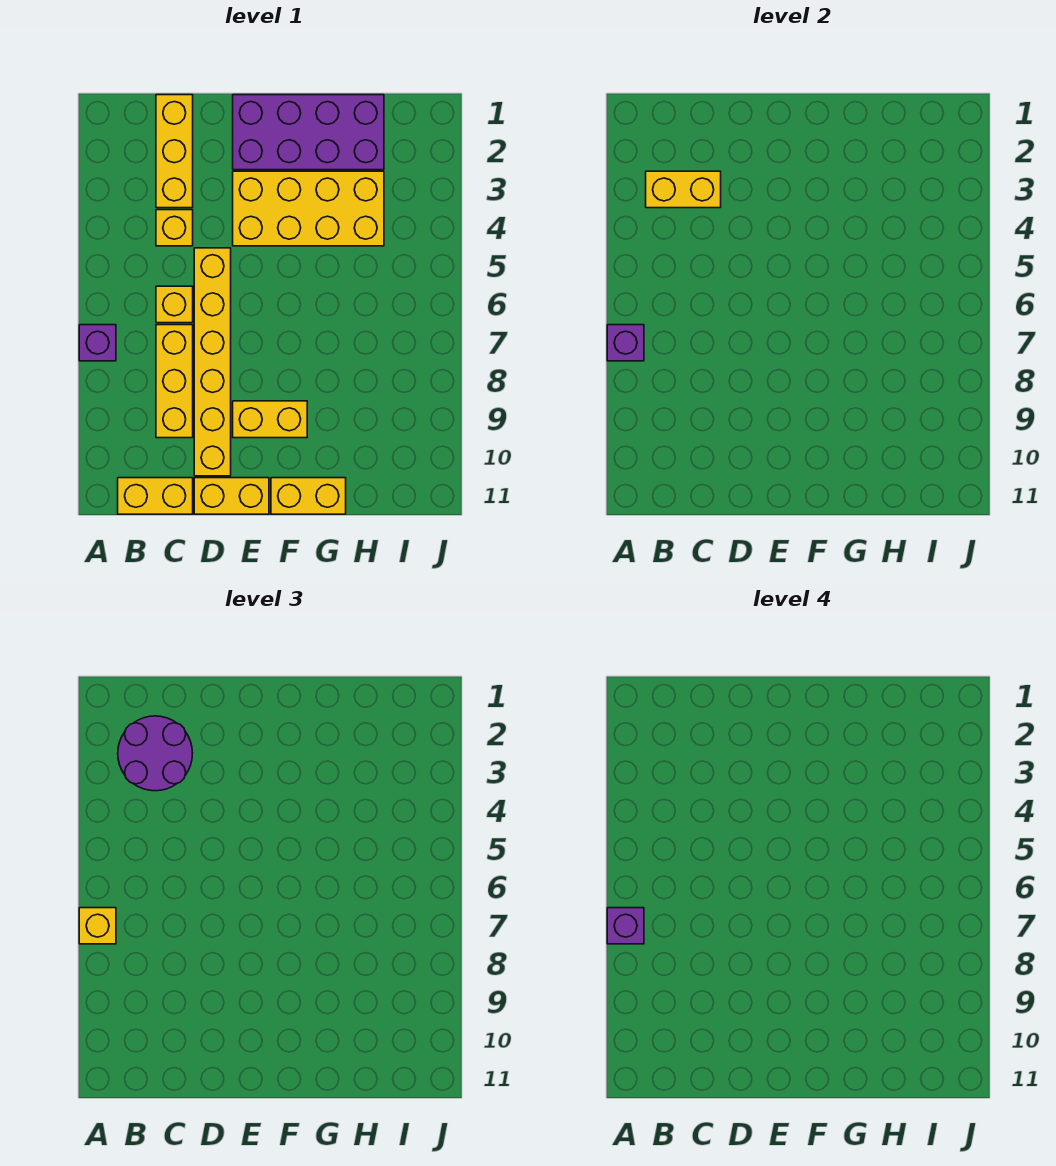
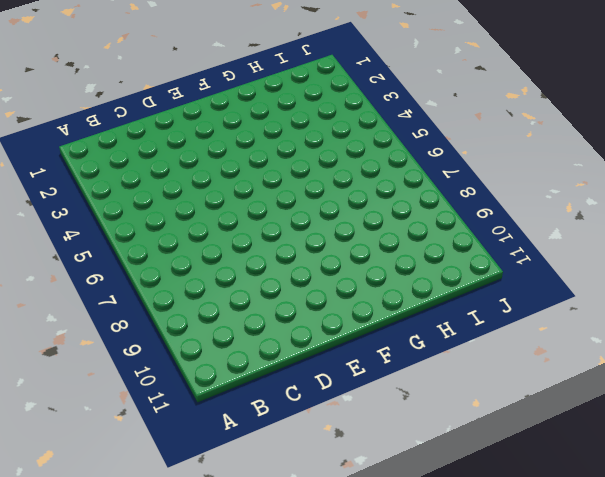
none -> purple 1x1 brick [79,325,116,361]
none -> yellow 1x2 brick [118,478,193,514]
none -> yellow 1x3 brick [156,95,193,208]

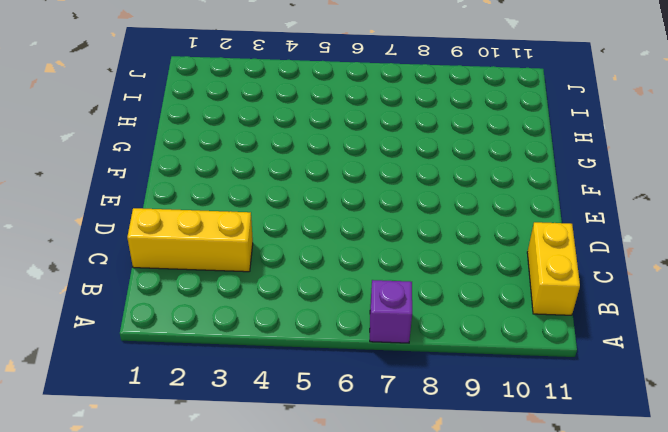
none -> yellow 1x1 brick [156,210,193,246]
none -> yellow 1x1 brick [156,286,193,323]
none -> yellow 1x3 brick [156,325,193,438]

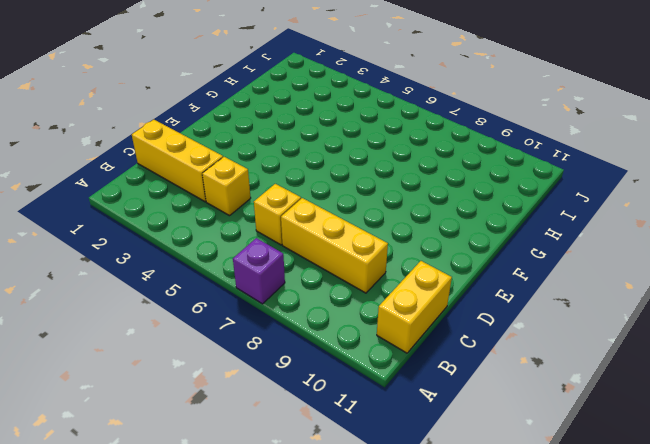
none -> yellow 1x6 brick [194,248,231,476]
none -> yellow 1x2 brick [194,478,269,514]
none -> purple 2x4 brick [233,95,384,170]

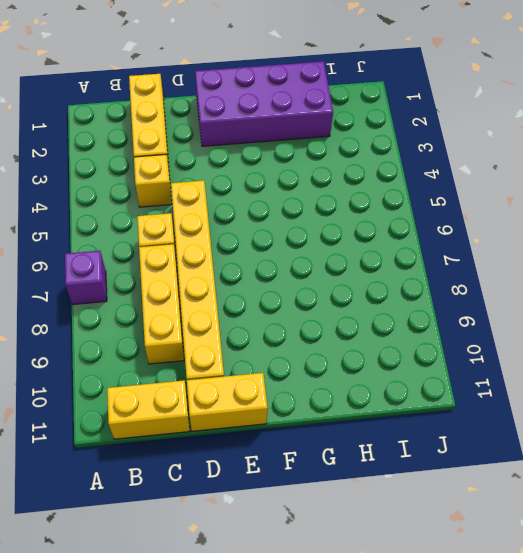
none -> yellow 2x4 brick [233,171,384,246]
none -> yellow 1x2 brick [233,401,307,438]
none -> yellow 1x2 brick [271,478,346,514]

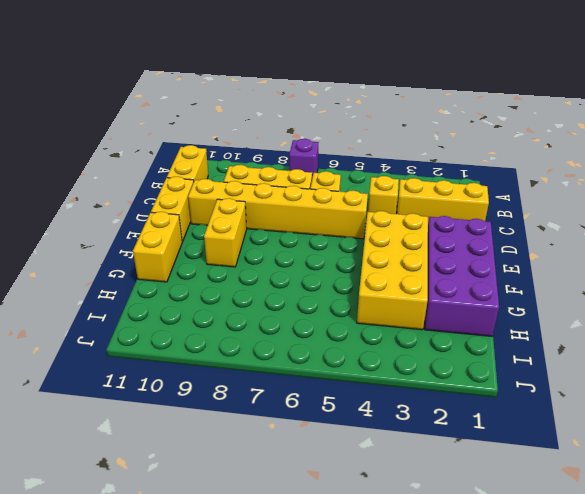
none -> purple 1x1 brick [607,325,644,361]
none -> yellow 1x2 brick [646,171,721,208]
none -> yellow 1x1 brick [79,908,116,944]

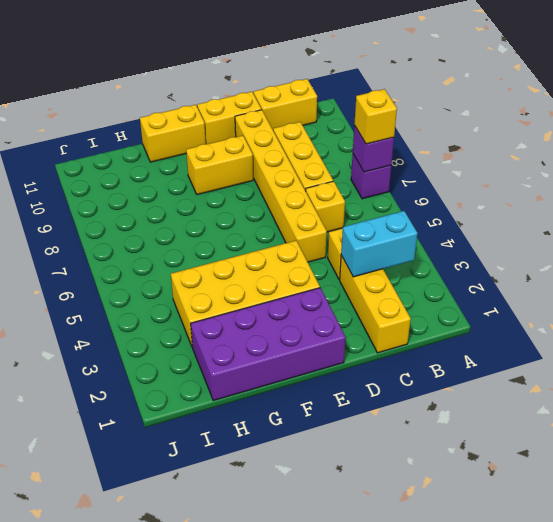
cyan 1x2 brick [341,211,417,277] -> yellow 1x2 brick [646,171,721,208]
none -> purple 2x2 round brick [118,716,193,791]
none -> purple 1x1 brick [607,908,644,944]

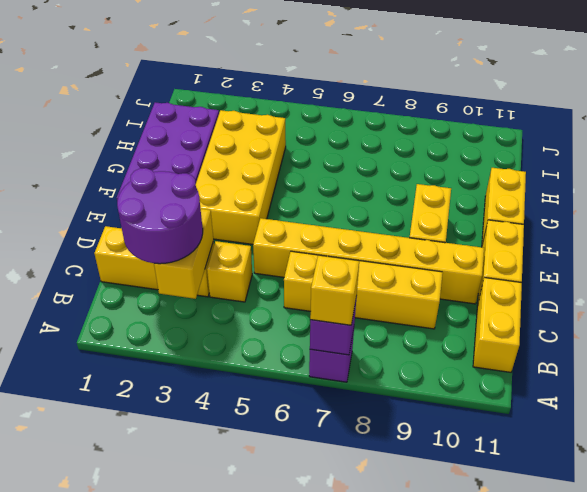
none -> purple 1x1 brick [607,908,644,944]

